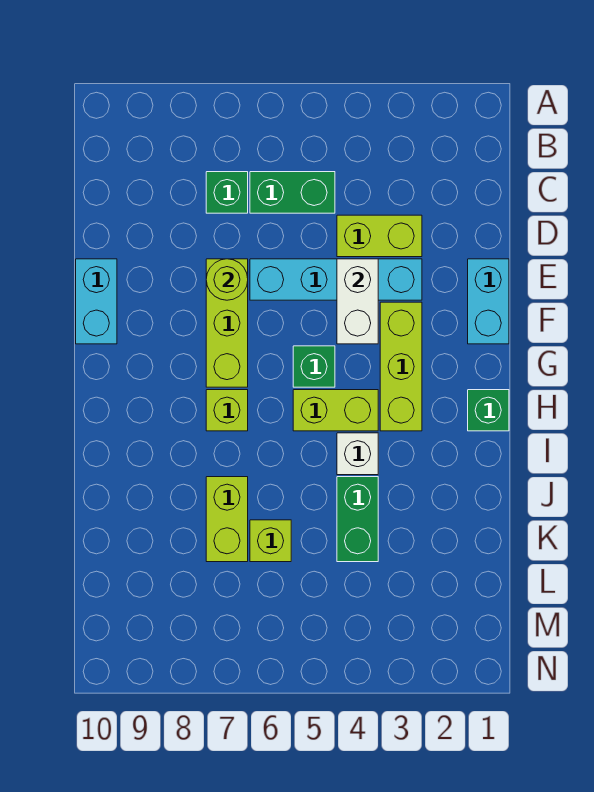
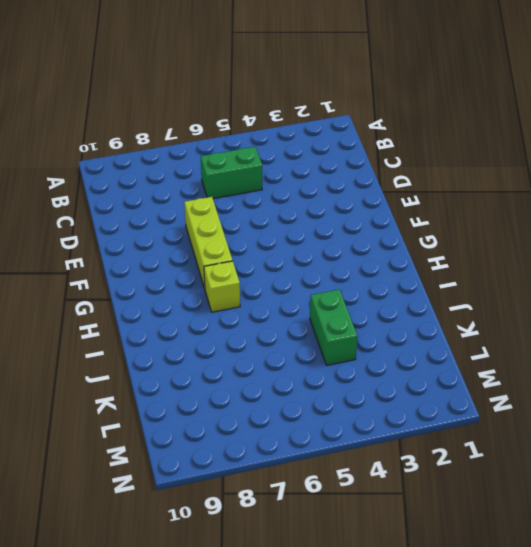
none -> green 1x1 brick [206,172,248,213]
none -> lime 1x2 brick [337,215,422,257]
none -> cyan 1x2 brick [468,259,509,344]

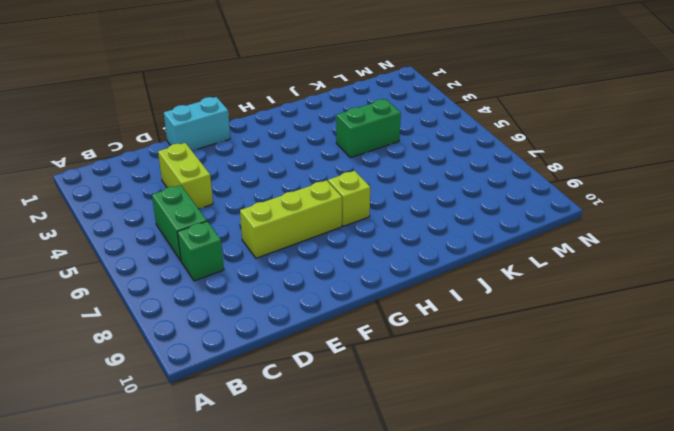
none -> cyan 1x4 brick [250,259,422,300]
none -> cyan 1x2 brick [76,259,117,344]
none -> lime 1x3 brick [380,302,422,431]

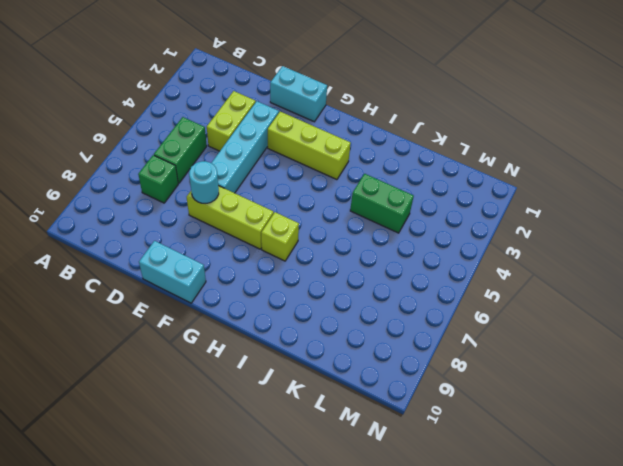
cyan 1x1 round brick [189,161,219,203] -> lime 1x1 round brick [206,259,248,300]
none -> green 1x1 brick [293,346,335,387]
none -> green 1x1 brick [468,390,509,431]
none -> lime 1x2 brick [293,390,378,431]

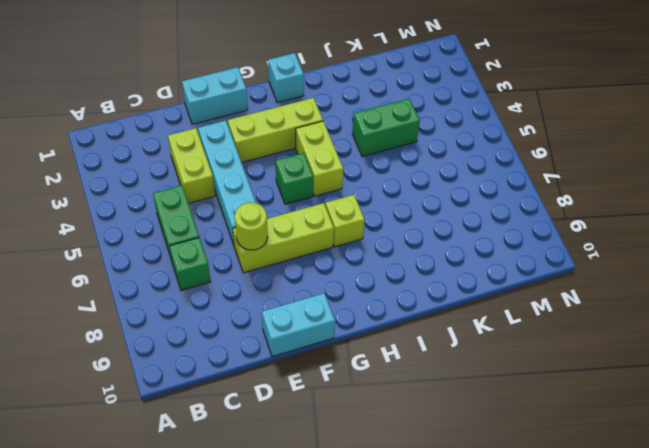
cyan 1x1 brick [268,53,304,103] -> green 1x1 brick [468,390,509,431]
none -> white 1x1 brick [337,433,378,475]
none -> lime 1x2 brick [206,477,248,562]
none -> lime 1x1 brick [250,520,291,562]

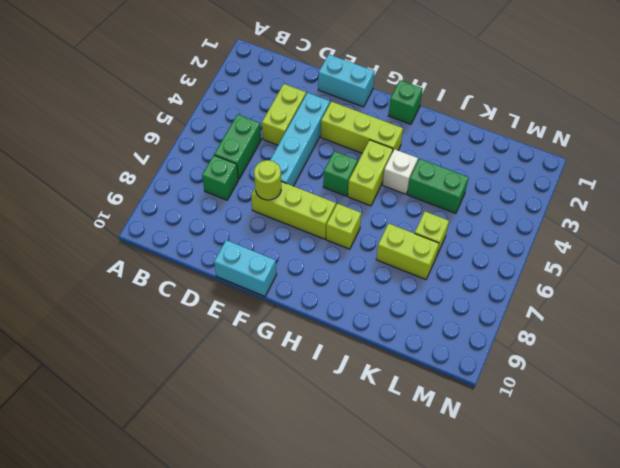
none -> white 1x2 brick [337,259,378,344]

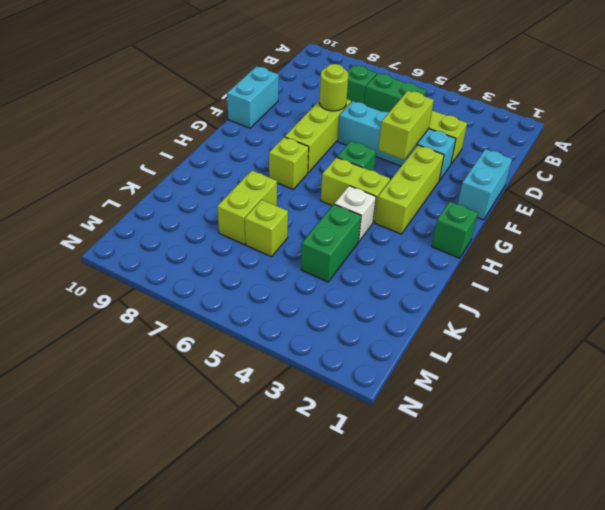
lime 1x2 brick [378,91,434,160] -> white 1x2 brick [337,259,378,344]

